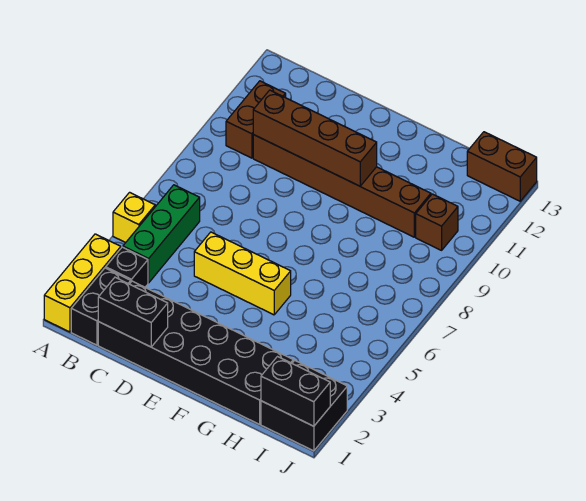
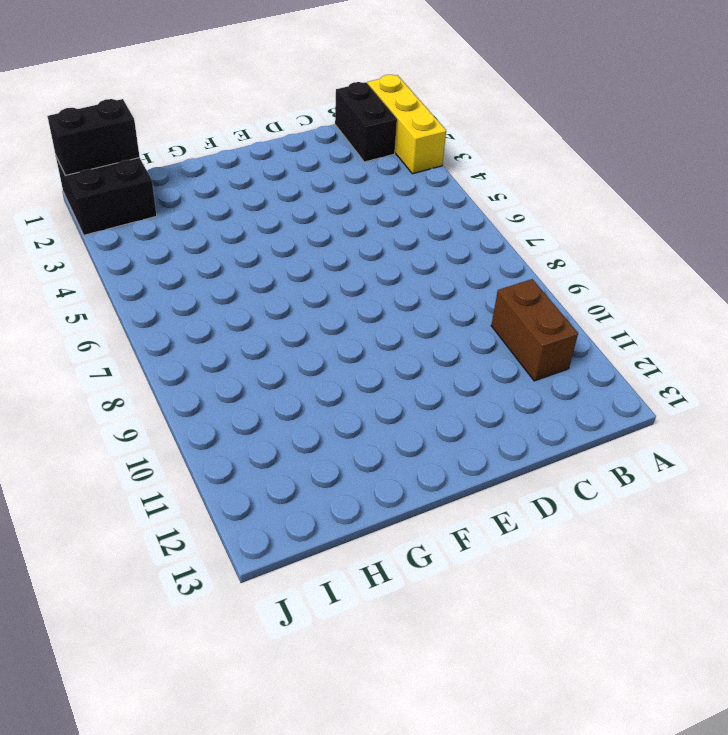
none -> yellow 1x1 brick [113,192,155,243]
none -> black 1x1 brick [106,247,148,287]
none -> green 1x3 brick [123,185,200,283]

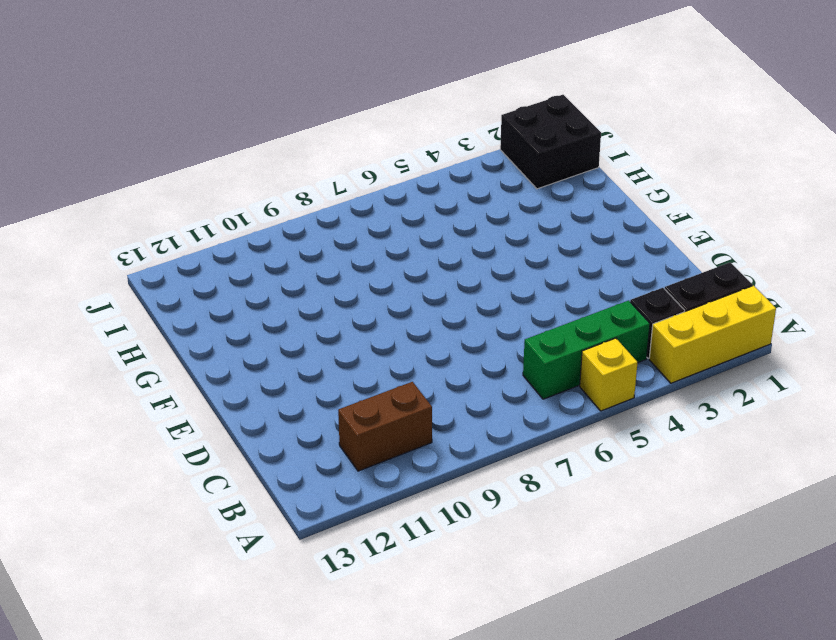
none -> black 2x6 brick [98,281,293,424]
none -> brown 1x6 brick [253,135,431,237]
none -> yellow 1x3 brick [194,232,291,315]

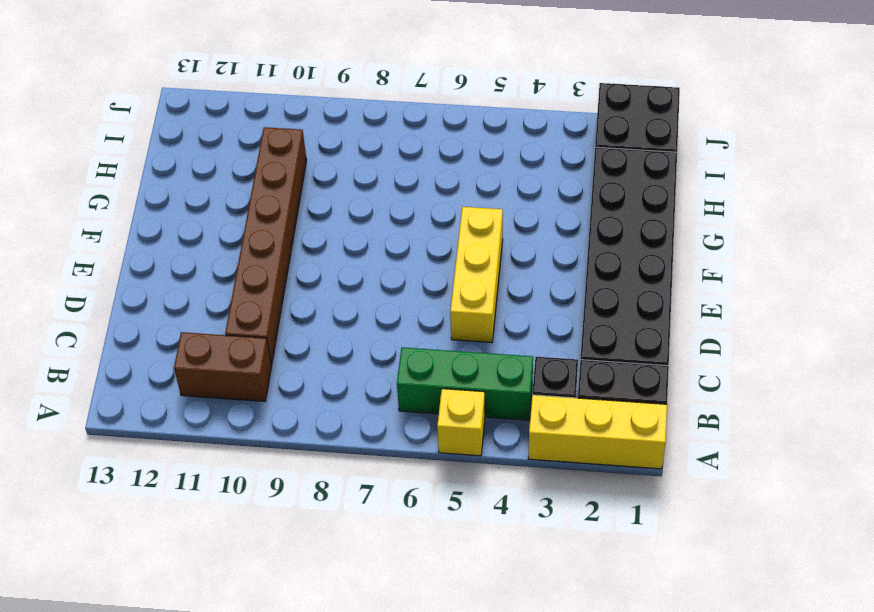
none -> brown 1x1 brick [416,194,458,250]
none -> brown 1x2 brick [467,132,537,201]
none -> black 1x2 brick [98,277,168,347]

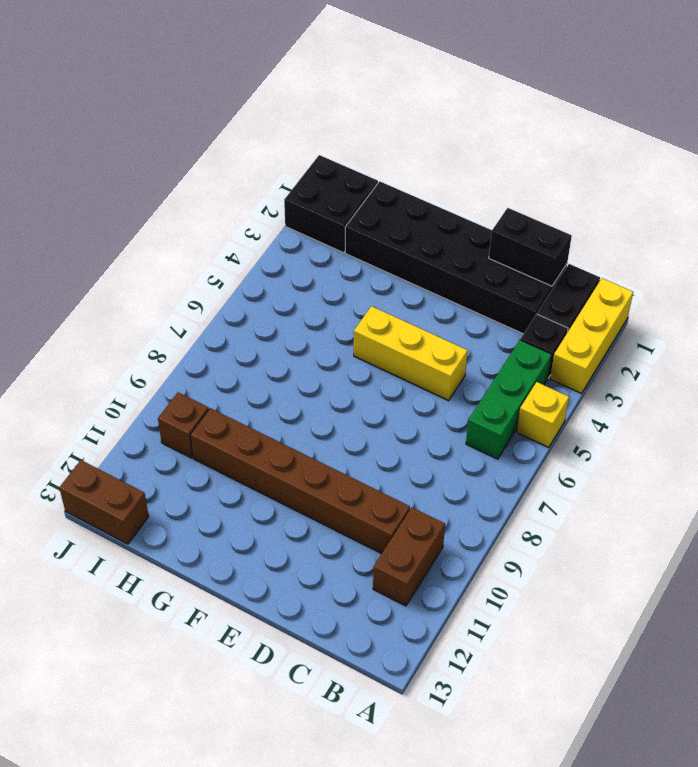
none -> brown 1x4 brick [253,90,377,186]
none -> black 1x2 brick [261,357,330,426]

